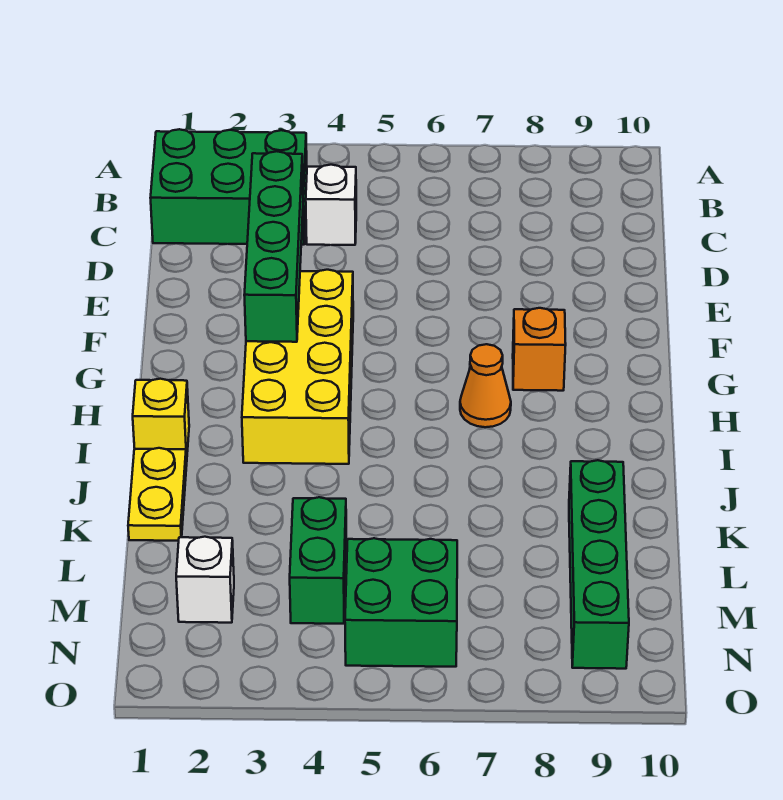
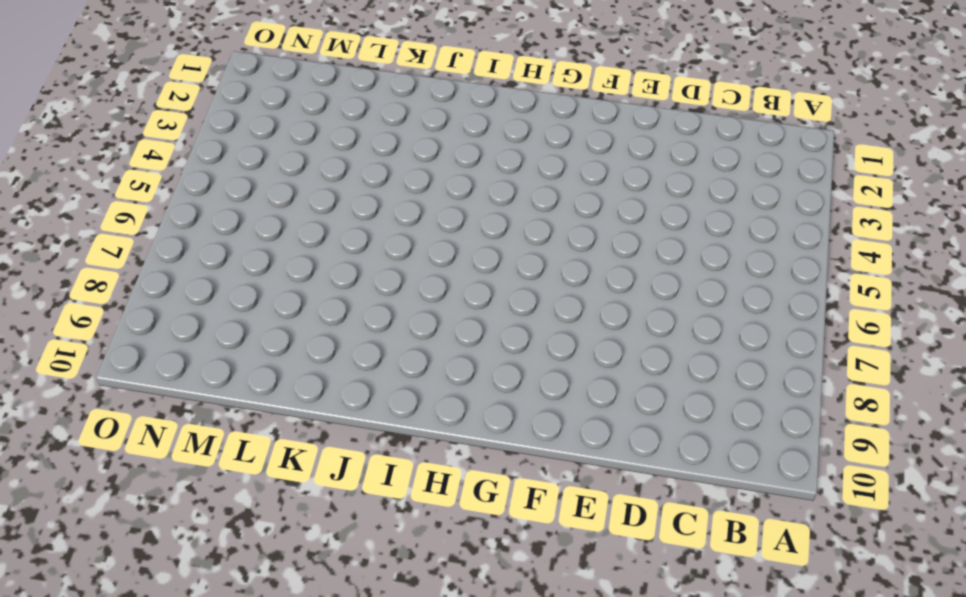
none -> green 2x3 brick [151,129,307,245]
none -> white 1x1 brick [306,165,356,245]
none -> yellow 2x4 brick [242,270,353,464]

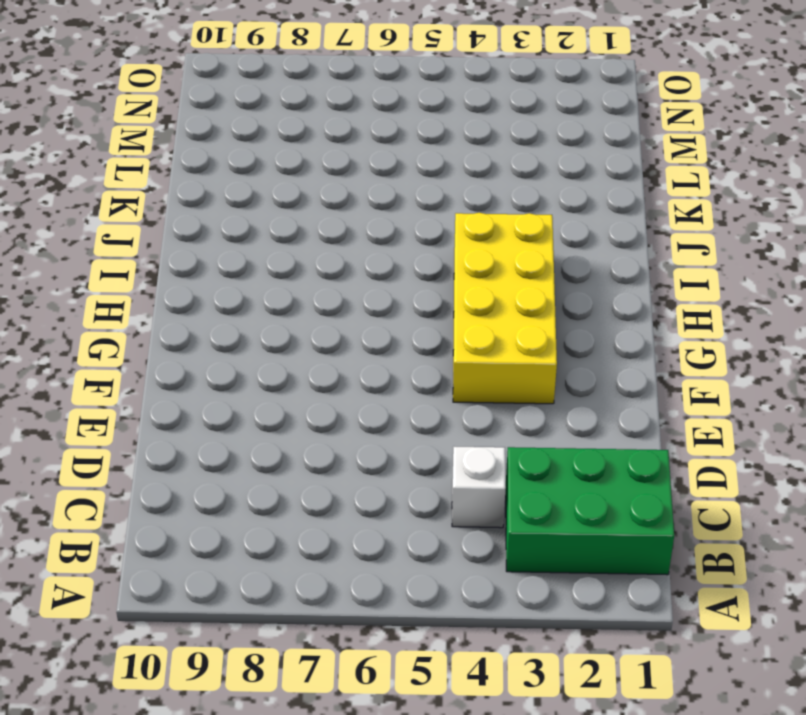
none -> orange 1x1 brick [513,308,566,391]
none -> orange 1x1 cone [460,344,511,427]
none -> yellow 1x1 brick [133,379,189,461]

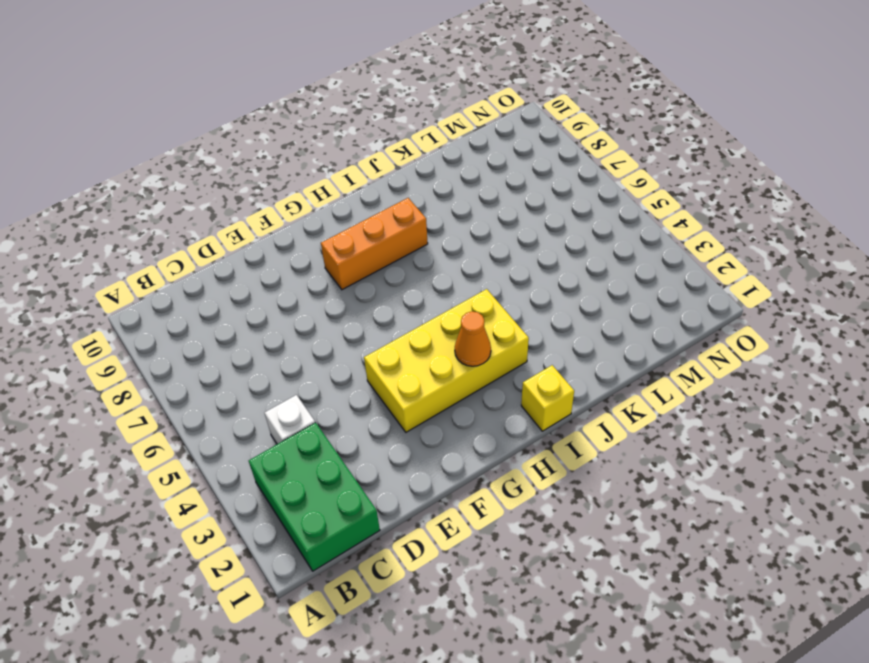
orange 1x3 brick [321,198,428,290] -> orange 1x1 brick [513,308,566,391]
orange 1x1 cone [455,311,491,366] -> orange 1x1 cone moved to [460,344,511,427]
none -> yellow 1x2 plate [128,448,187,541]
none -> green 1x4 brick [569,460,629,669]
none -> green 1x2 brick [290,497,347,624]

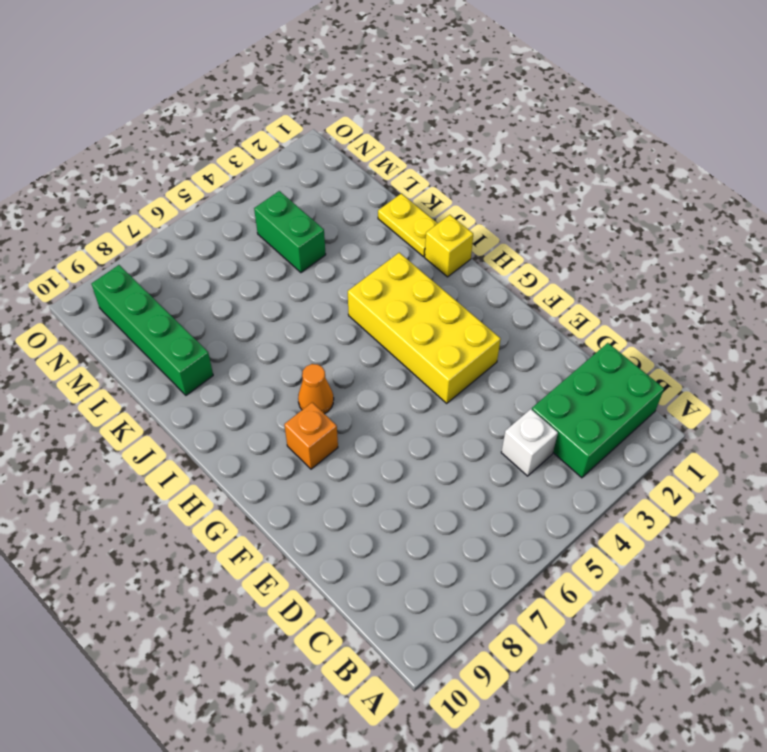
none -> white 1x1 brick [176,537,234,623]
none -> green 2x2 brick [345,538,457,667]
none -> green 1x4 brick [244,151,303,342]

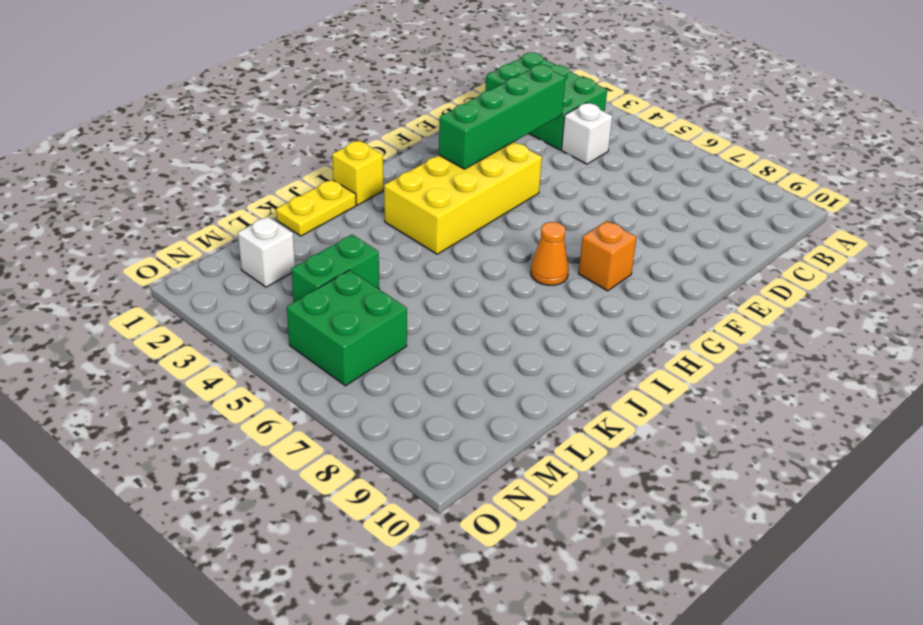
none -> green 1x4 brick [569,460,629,669]

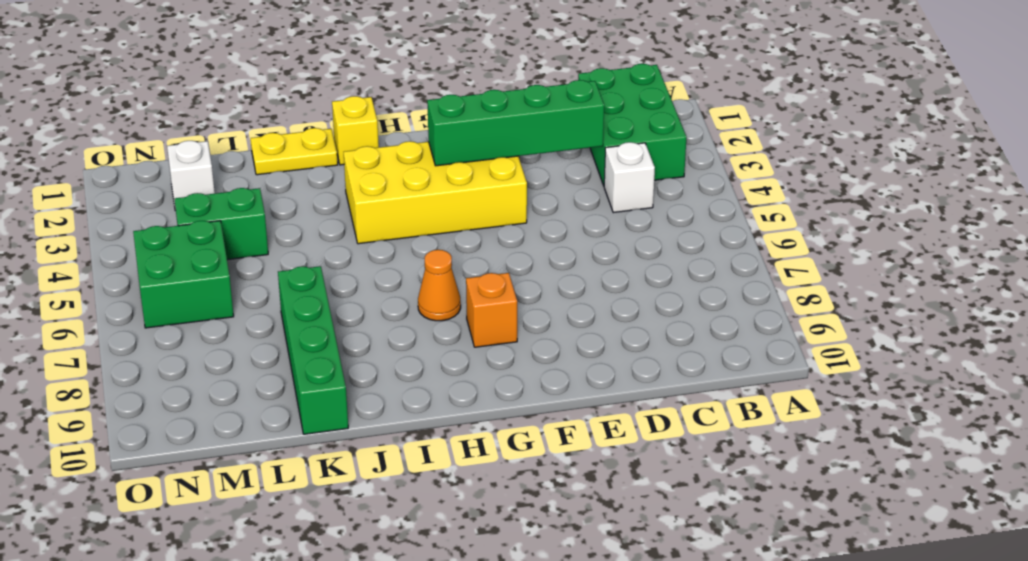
green 1x4 brick [278,266,348,434] -> green 1x4 brick turned to [569,460,629,669]

